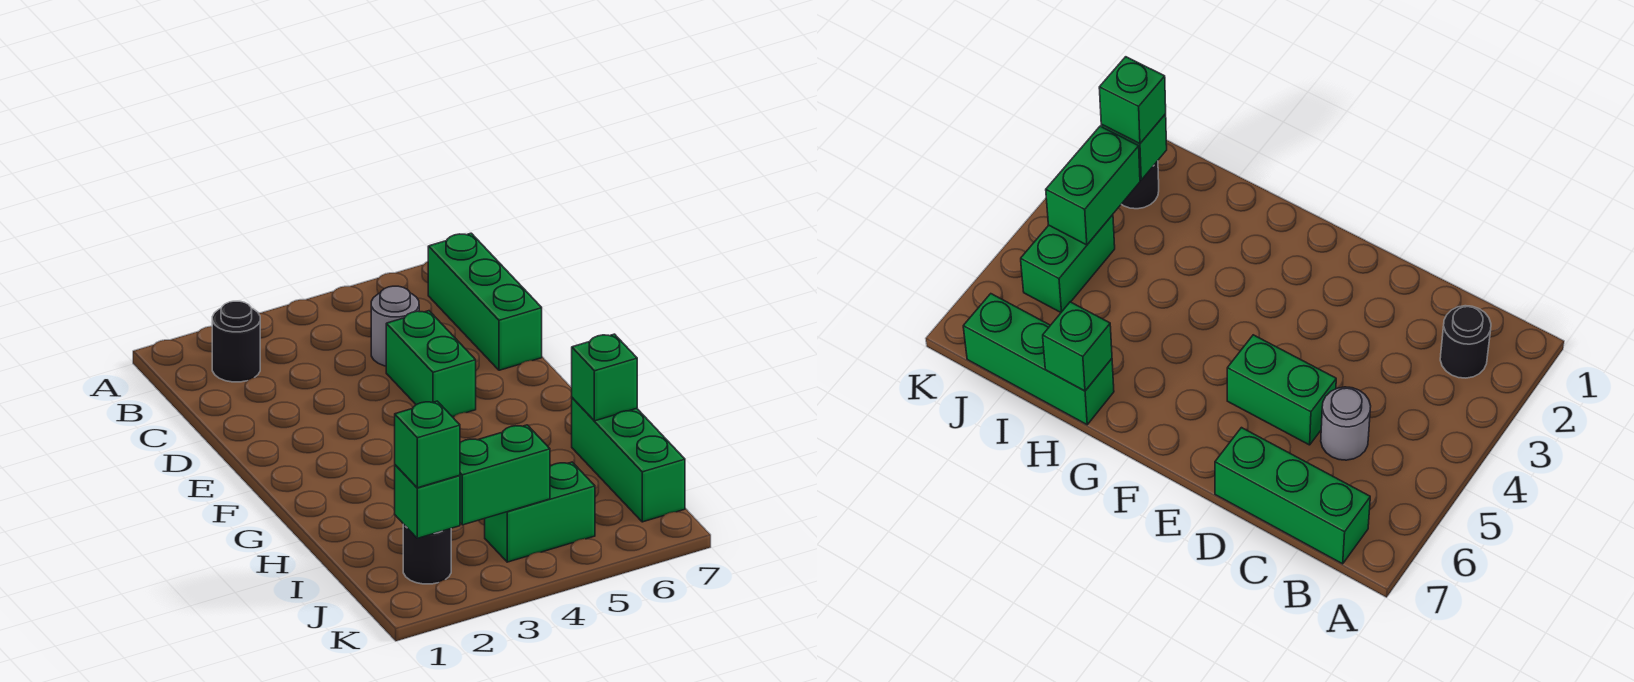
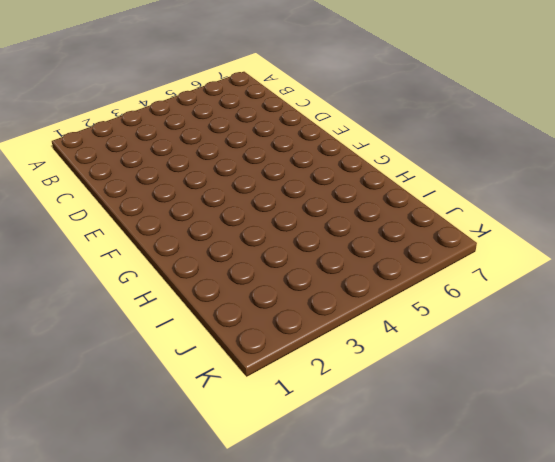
none -> black 1x1 round brick [212,301,260,382]
none -> green 1x3 brick [428,233,542,370]

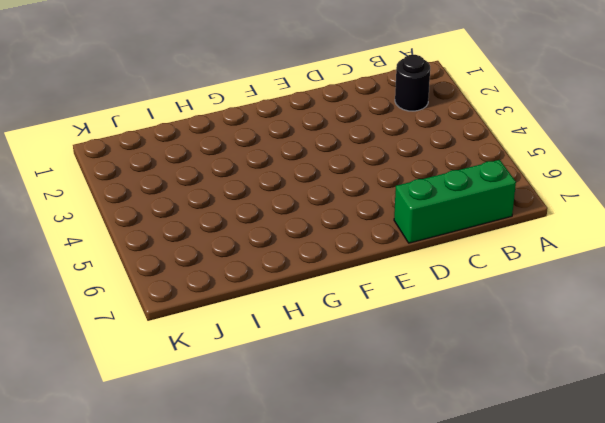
none -> grey 1x1 round brick [371,286,419,366]
none -> green 1x2 brick [386,311,476,417]

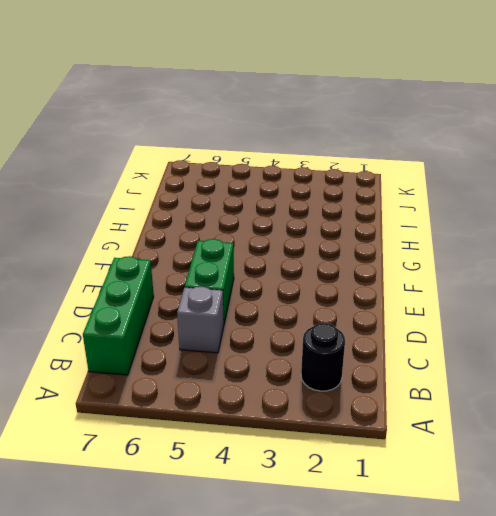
grey 1x1 brick [177,287,224,353] -> grey 1x1 round brick [371,286,419,366]
none -> green 1x3 brick [572,398,685,522]
none -> black 1x1 round brick [403,524,451,584]

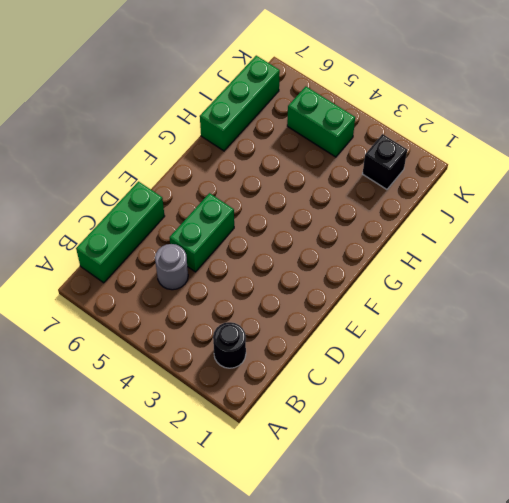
black 1x1 brick [363,134,407,189] -> black 1x1 round brick [403,524,451,584]
none -> green 1x1 brick [572,334,637,421]
none -> green 1x1 brick [395,465,460,538]

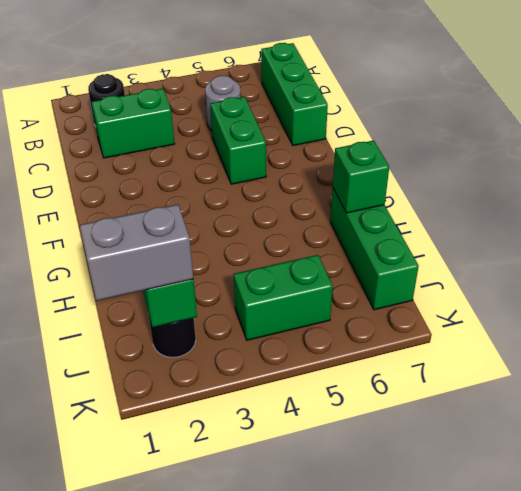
green 1x2 brick [92,89,175,158] -> green 1x2 brick moved to [460,425,550,525]
grey 1x2 brick [79,204,193,301] -> green 1x1 brick [395,401,460,488]

